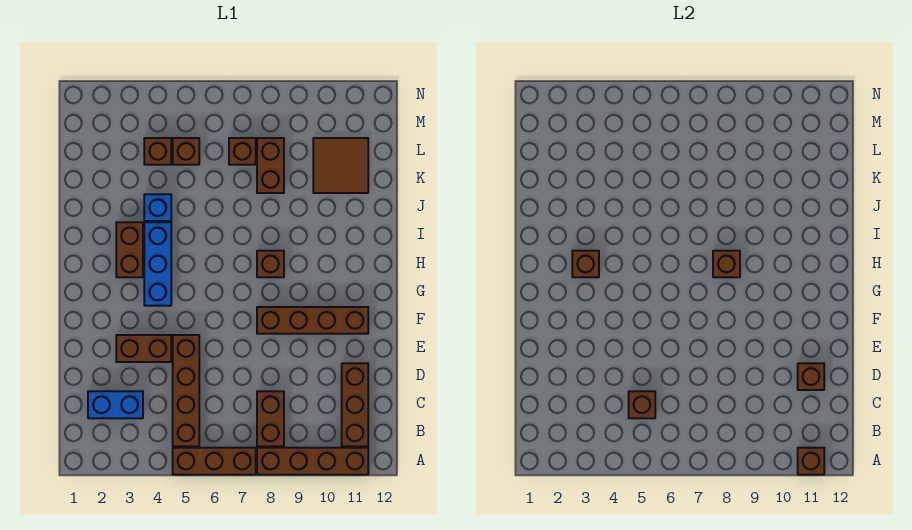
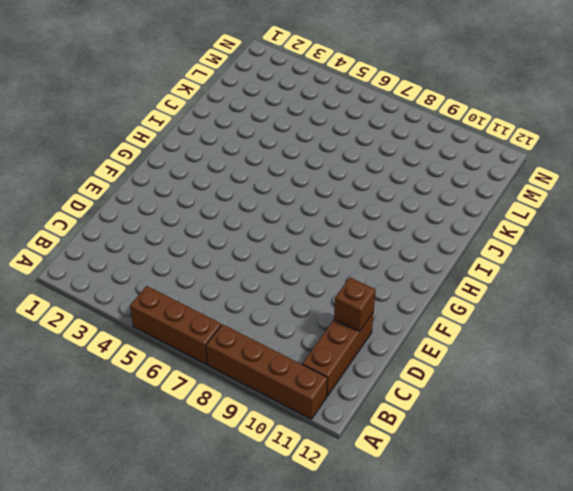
none -> brown 1x4 brick [173,335,199,446]
none -> brown 1x2 brick [257,391,284,446]
none -> blue 1x2 brick [88,391,143,418]

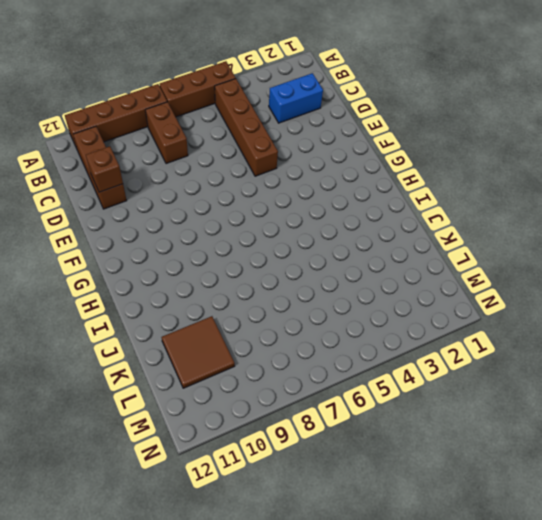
none -> brown 1x2 brick [116,335,171,362]
none -> brown 1x4 brick [257,307,368,334]
none -> blue 1x3 brick [144,222,171,306]

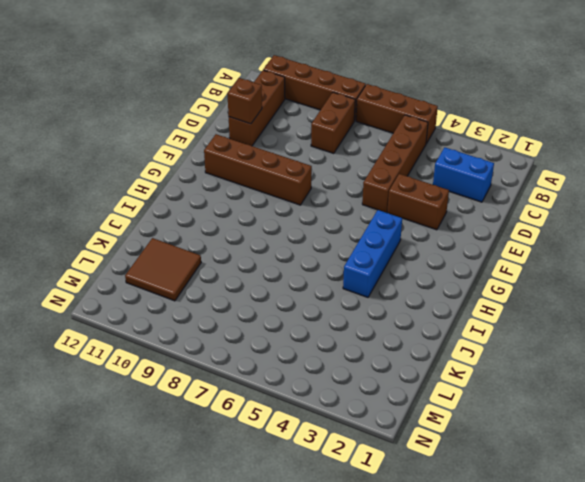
none -> brown 1x2 brick [116,222,143,277]
none -> brown 1x1 brick [257,251,284,277]
none -> blue 1x1 brick [144,194,171,221]

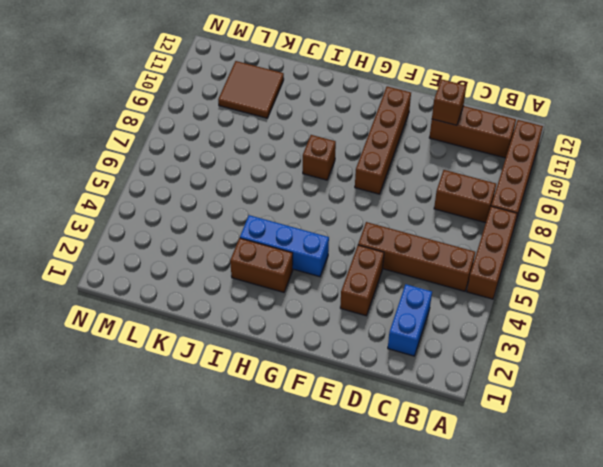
none -> blue 1x1 brick [144,194,171,221]
none -> brown 1x2 brick [257,138,284,193]
none -> brown 1x1 brick [144,138,171,165]

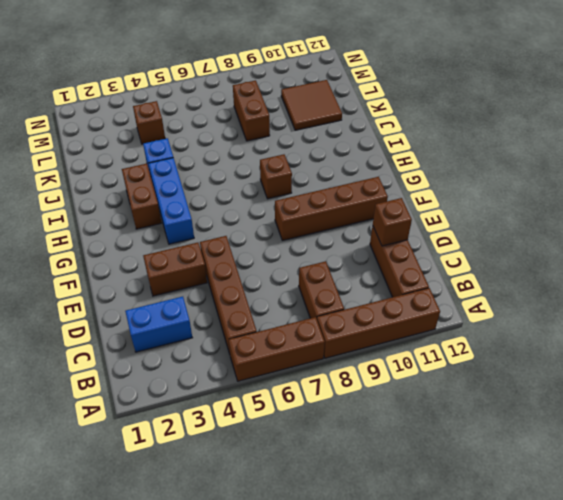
none -> brown 1x1 brick [173,138,199,165]
none -> brown 1x1 brick [229,138,256,165]
none -> brown 1x1 brick [798,448,824,475]

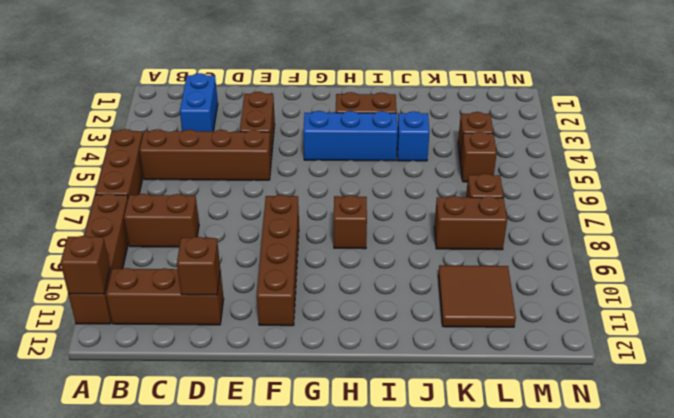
none -> brown 1x1 brick [629,391,655,418]
none -> brown 1x1 brick [572,251,599,277]
none -> brown 1x1 brick [713,251,740,277]

